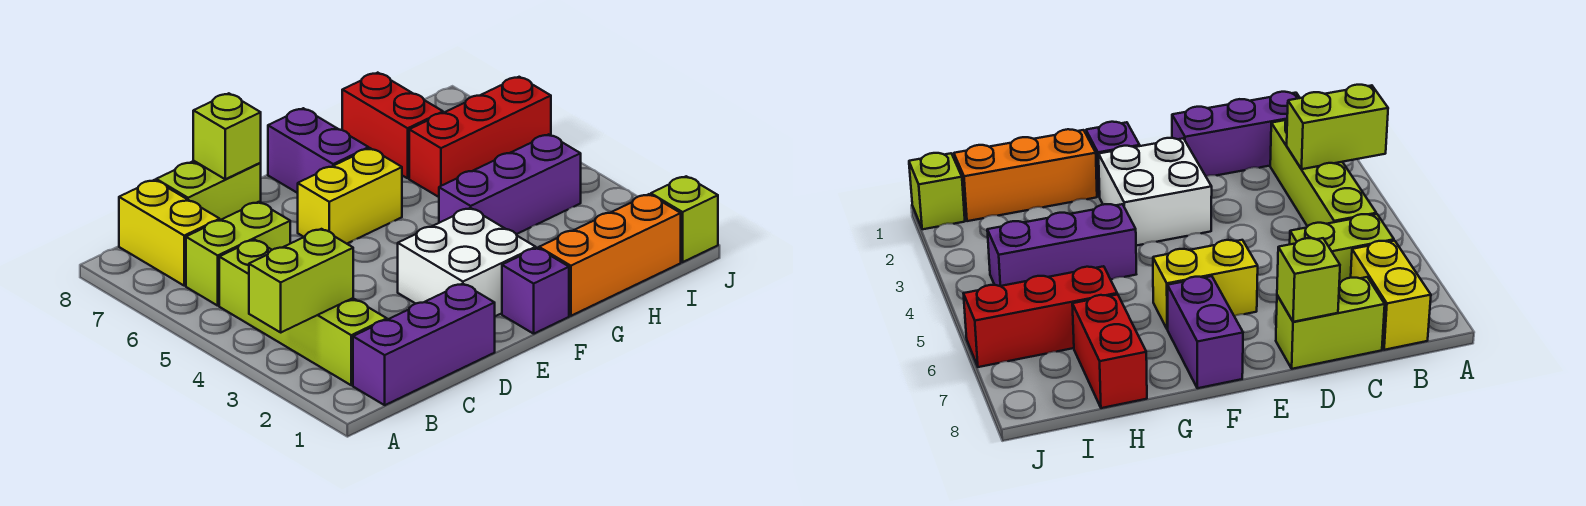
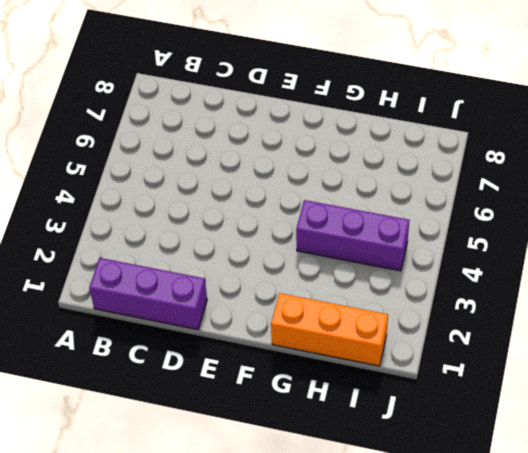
none -> lime 1x4 brick [219,240,387,385]
none -> lime 1x2 brick [186,202,290,306]
none -> yellow 1x2 brick [119,180,220,286]

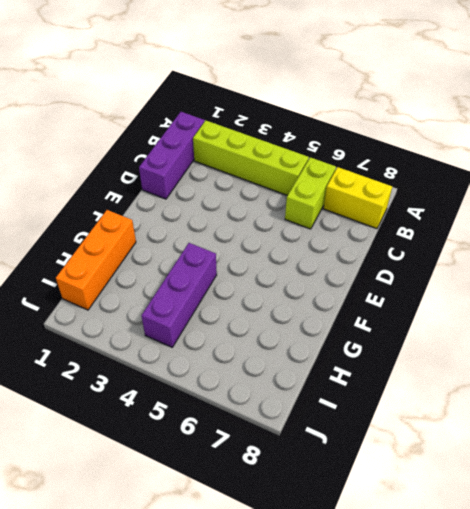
none -> lime 1x2 brick [156,161,261,220]
none -> white 2x2 brick [398,208,536,316]
none -> yellow 1x2 brick [298,148,402,244]

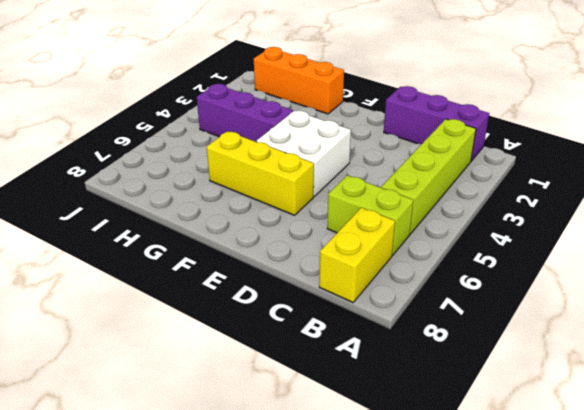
white 2x2 brick [256,111,351,196] -> white 2x2 brick moved to [398,208,536,316]
yellow 1x3 brick [207,131,314,215] -> yellow 1x2 brick [298,148,402,244]
none -> lime 1x2 brick [156,161,261,220]
none -> purple 1x1 brick [502,248,569,334]
none -> purple 1x2 brick [268,108,369,193]

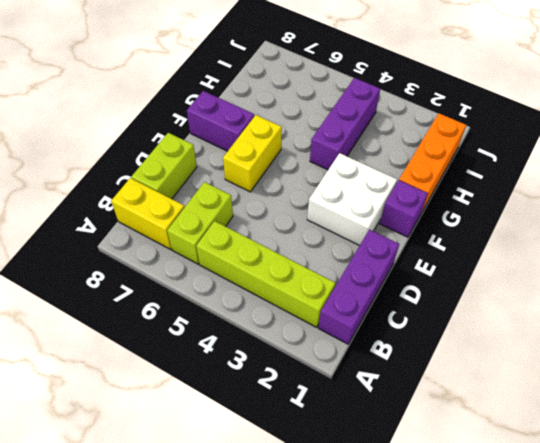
none -> red 1x3 brick [409,77,551,197]
none -> red 1x2 brick [342,73,443,178]
none -> lime 1x1 brick [651,176,718,262]

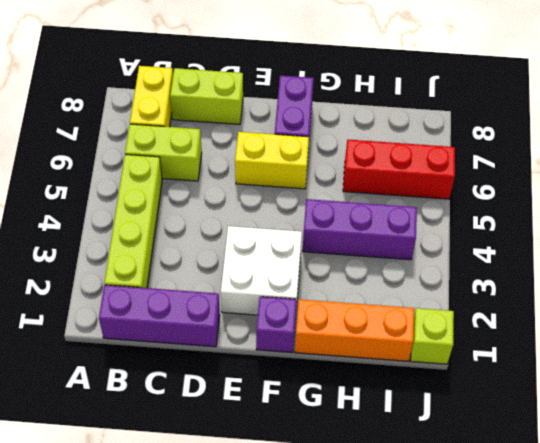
none -> red 1x2 brick [342,73,443,178]
none -> lime 1x2 brick [249,229,353,332]
none -> lime 1x1 brick [193,93,261,179]

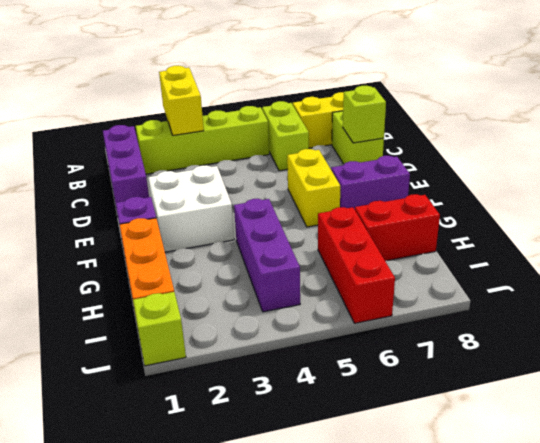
yellow 1x2 brick [159,66,204,135] -> lime 1x2 brick [249,229,353,332]

